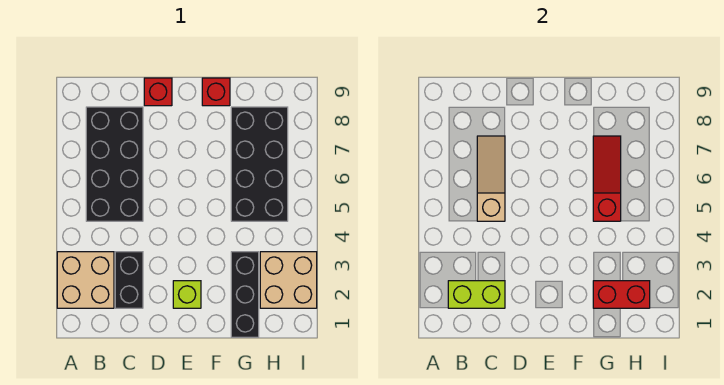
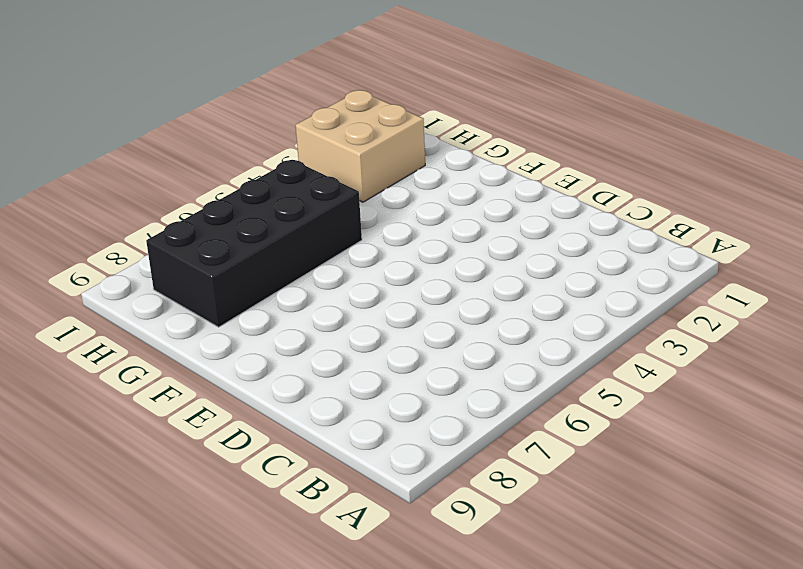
none -> tan 2x2 brick [57,252,114,308]
none -> black 2x4 brick [86,107,143,221]
none -> black 1x2 brick [115,252,143,308]

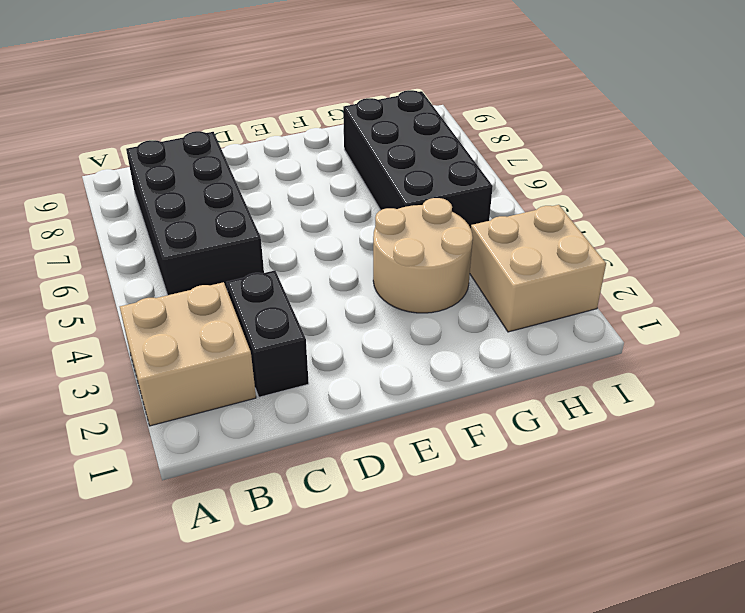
tan 2x2 round brick [373,198,473,313] -> black 1x3 brick [231,252,259,337]
none -> red 1x1 brick [144,78,172,106]
none -> lime 1x1 brick [173,281,201,308]
none -> red 1x1 brick [202,78,230,106]

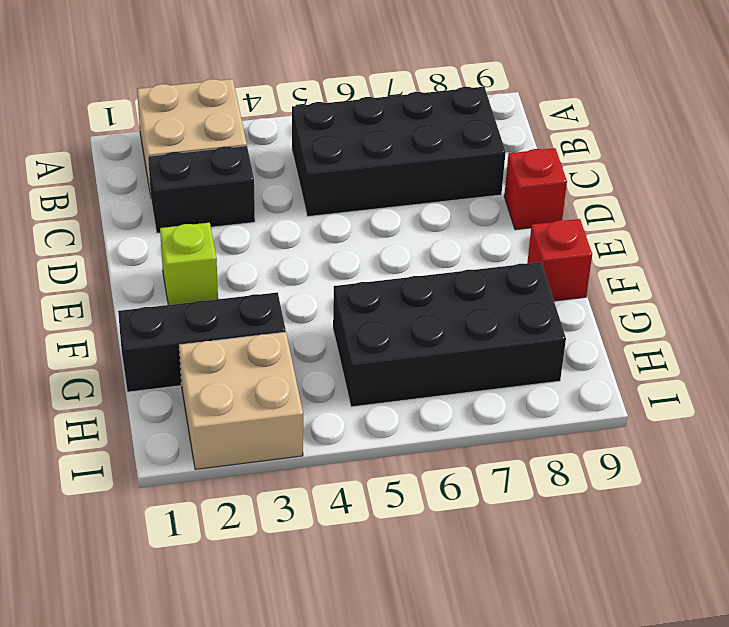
none -> lime 1x2 brick [448,281,505,308]
none -> tan 1x3 slope [477,136,505,221]
none -> red 1x2 brick [593,281,650,308]

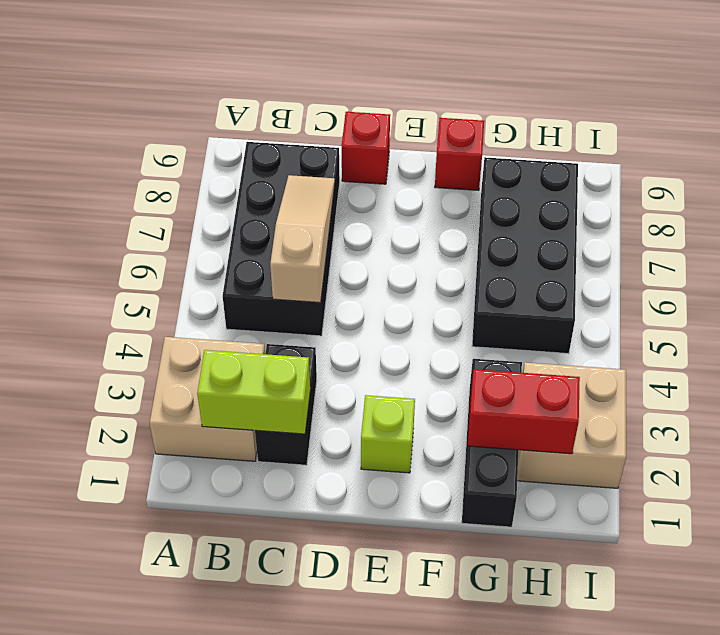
none -> red 1x3 slope [593,136,621,221]

